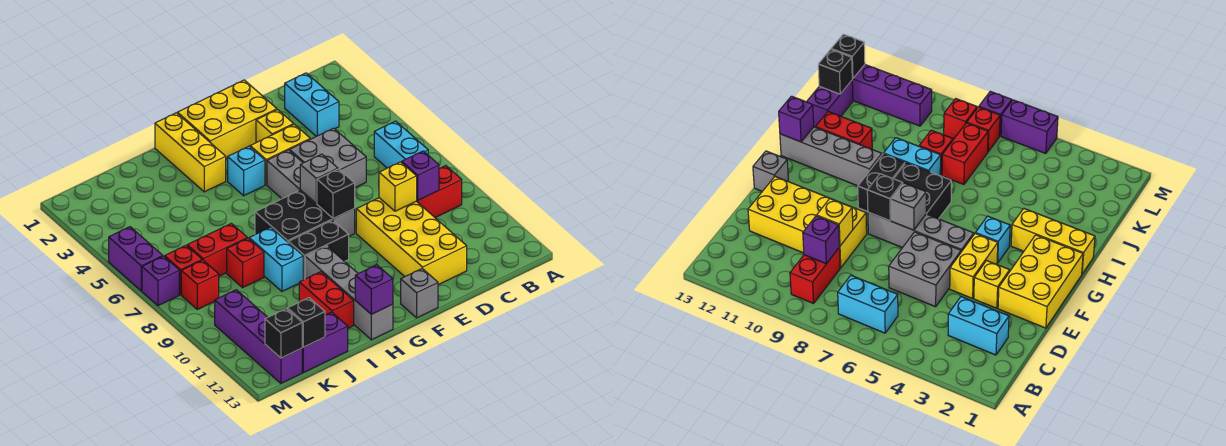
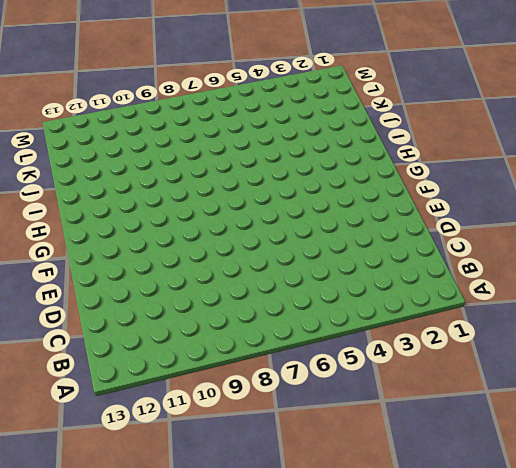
none -> cyan 1x2 brick [374,121,428,168]
none -> red 1x2 brick [417,166,462,218]
none -> cyan 1x2 brick [285,73,339,136]
none -> grey 2x2 brick [290,128,366,188]

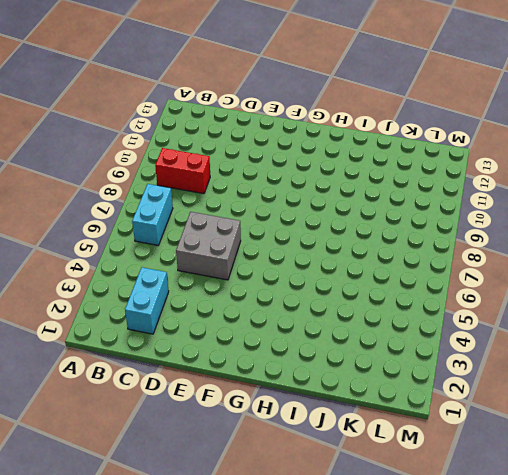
none -> yellow 2x4 brick [356,198,467,285]
none -> yellow 2x3 brick [177,80,277,158]
none -> yellow 1x1 brick [256,110,294,143]
none -> yellow 1x2 brick [250,124,310,185]

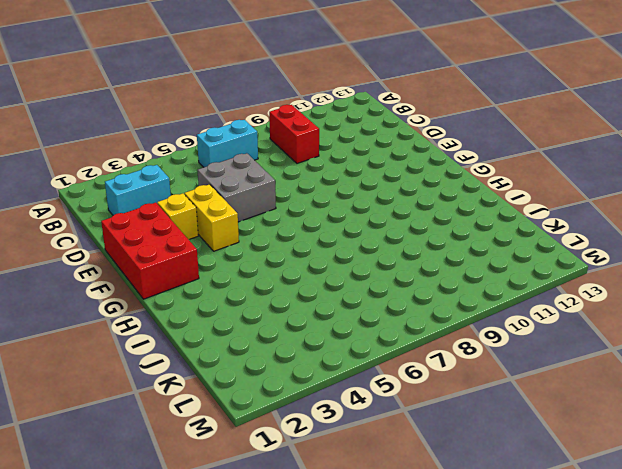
red 2x3 brick [101,203,199,299] -> yellow 2x3 brick [177,80,277,158]
none -> yellow 2x4 brick [356,198,467,285]
none -> grey 1x4 brick [267,150,355,236]
none -> grey 1x1 brick [401,269,438,318]
none -> cyan 1x1 brick [228,146,265,196]

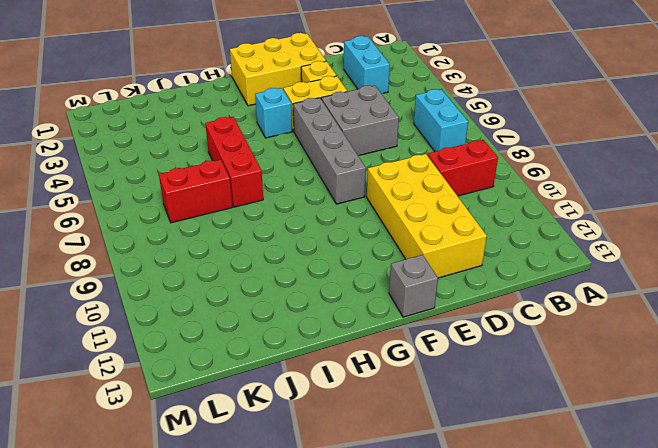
red 1x3 brick [205,117,263,207] -> none
none -> black 2x2 brick [255,191,332,243]
none -> black 1x2 brick [289,220,349,280]
none -> yellow 1x3 brick [155,113,226,192]
none -> grey 1x4 brick [305,246,393,340]

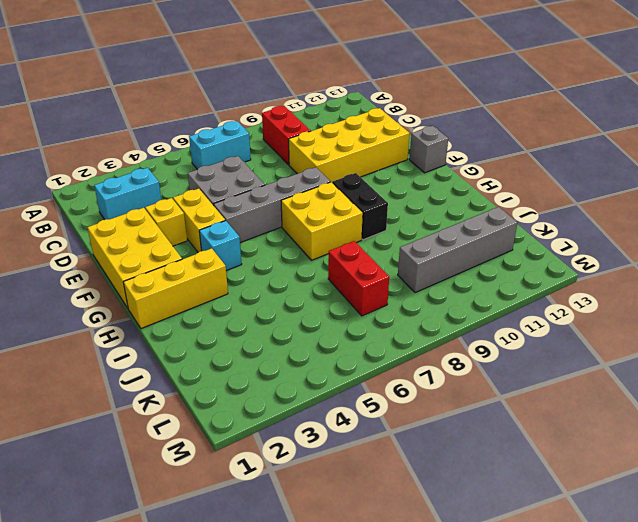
yellow 2x2 brick [281,182,363,260] -> black 2x2 brick [255,191,332,243]
grey 1x4 brick [398,207,517,293] -> grey 1x4 brick moved to [305,246,393,340]
none -> cyan 1x2 brick [249,227,303,291]
none -> red 1x2 brick [299,272,354,328]
none -> red 1x1 brick [227,238,264,288]
none -> purple 1x2 brick [302,312,348,373]

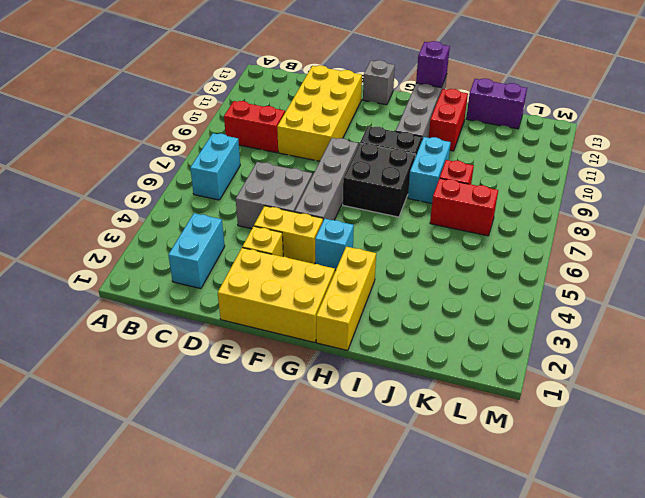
none -> red 1x1 brick [165,245,202,295]
none -> red 1x1 brick [181,260,219,309]
none -> purple 1x4 brick [215,290,302,383]
none -> purple 1x2 brick [109,227,163,291]

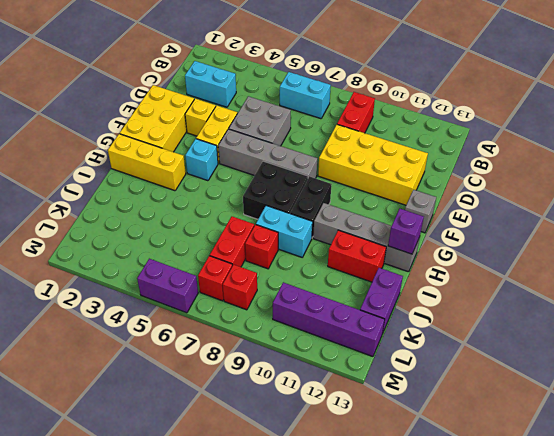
none -> purple 1x1 brick [142,256,179,306]
none -> purple 1x1 brick [402,151,439,201]
none -> yellow 1x1 brick [379,162,417,211]
none -> grey 1x1 brick [300,154,338,204]

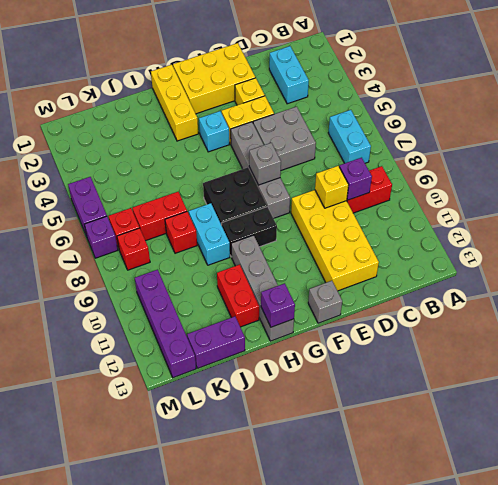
none -> black 1x1 brick [317,169,355,218]
none -> black 1x1 brick [288,298,325,347]
none -> black 1x1 brick [265,309,302,358]

